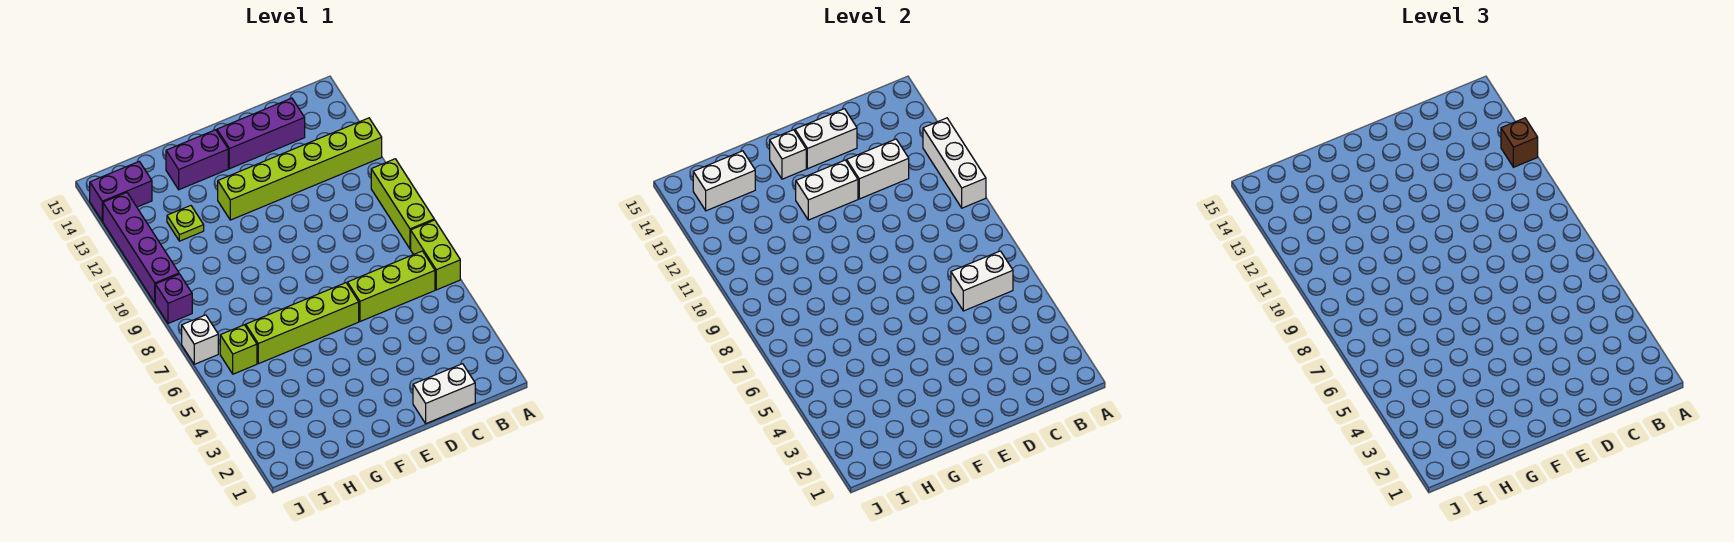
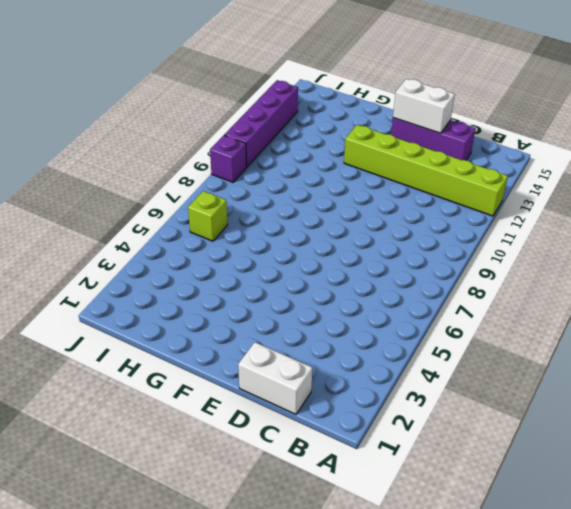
none -> lime 1x2 brick [411,220,460,290]
none -> lime 1x3 brick [371,159,434,249]
none -> lime 1x3 brick [347,251,435,321]

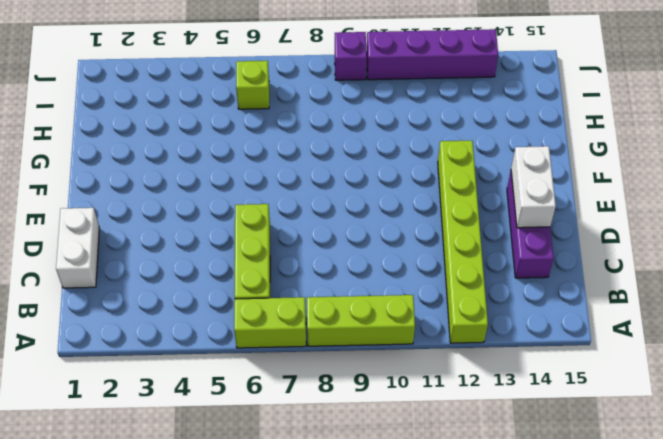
none -> lime 1x4 brick [246,283,359,364]
none -> purple 1x2 brick [166,130,228,190]
none -> lime 1x1 plate [167,206,204,241]

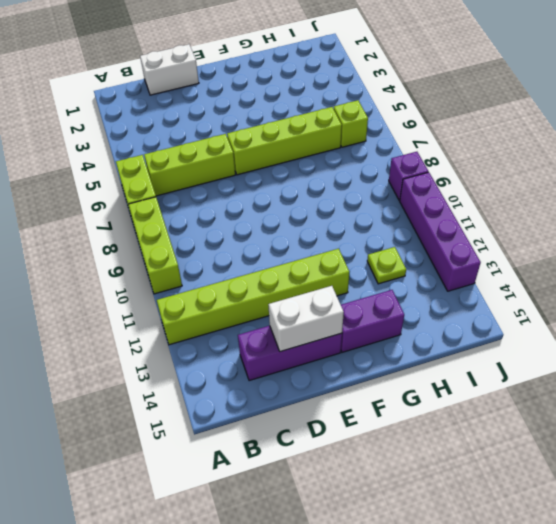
none -> purple 1x2 brick [90,162,152,221]
none -> white 1x1 brick [182,315,218,364]
none -> white 1x3 brick [923,118,986,208]

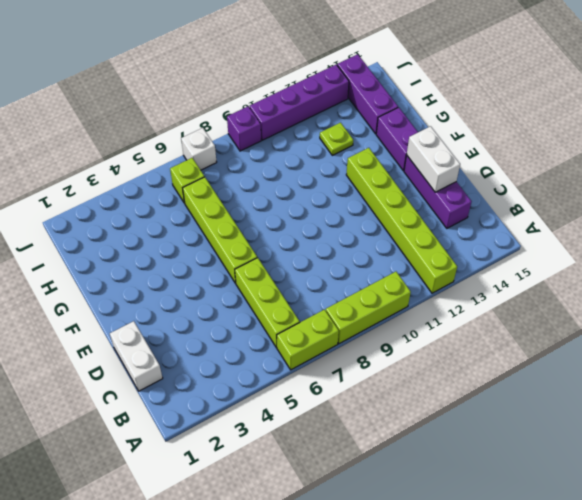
purple 1x3 brick [337,54,398,134] -> purple 1x2 brick [90,162,152,221]
none -> white 1x3 brick [923,118,986,208]
none -> white 1x2 brick [951,251,1013,311]
none -> white 1x2 brick [847,139,909,199]

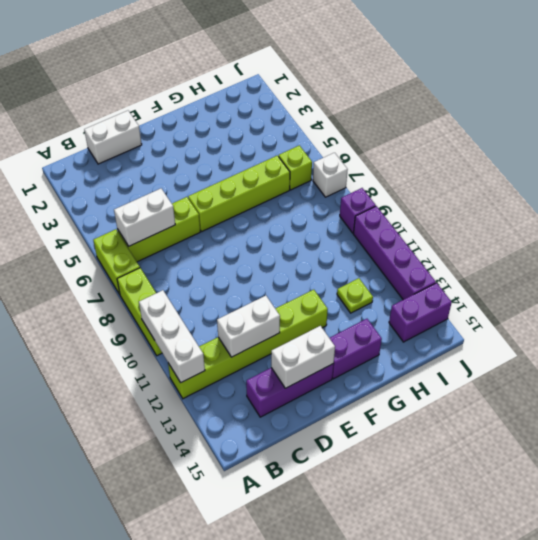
none -> white 1x2 brick [796,160,858,220]
none -> white 1x1 brick [770,130,806,179]
none -> white 1x2 brick [693,151,755,211]

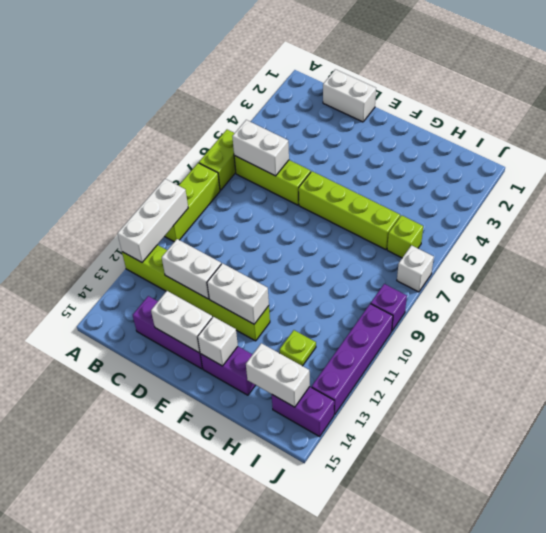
none -> brown 1x1 brick [1501,118,1538,167]

